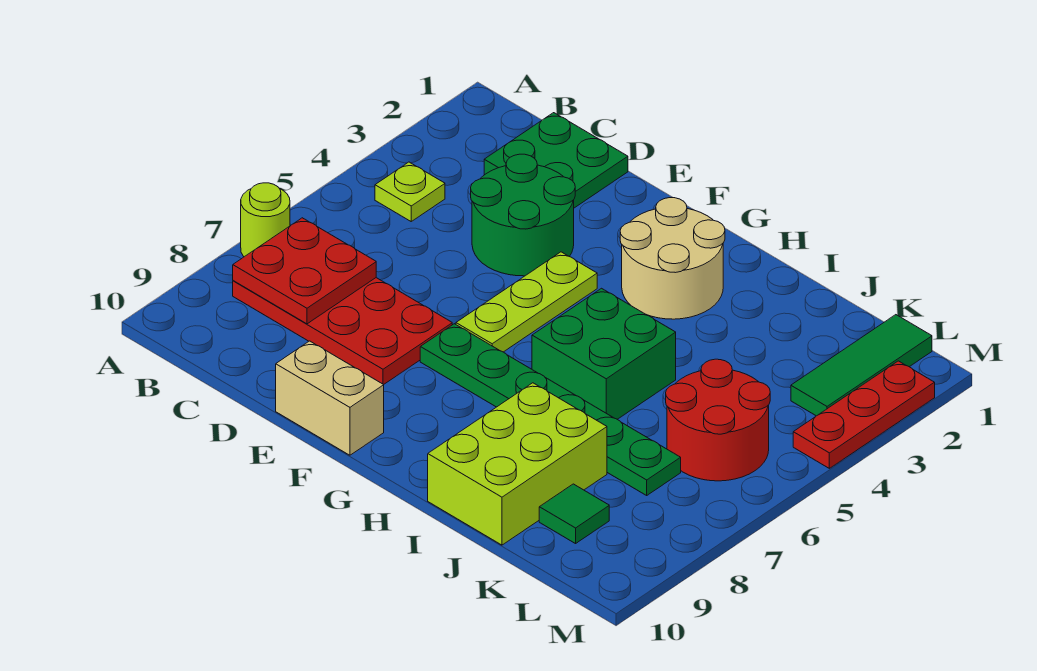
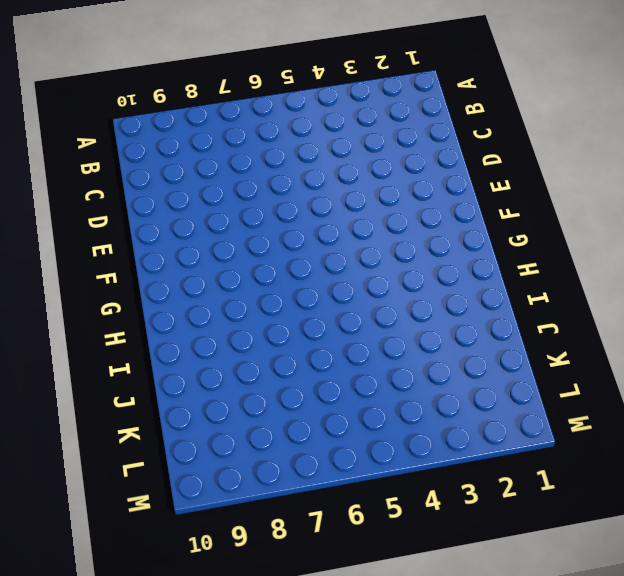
none -> lime 1x1 round brick [241,183,290,257]
none -> lime 1x1 plate [375,162,445,221]
none -> red 2x4 plate [233,278,452,385]

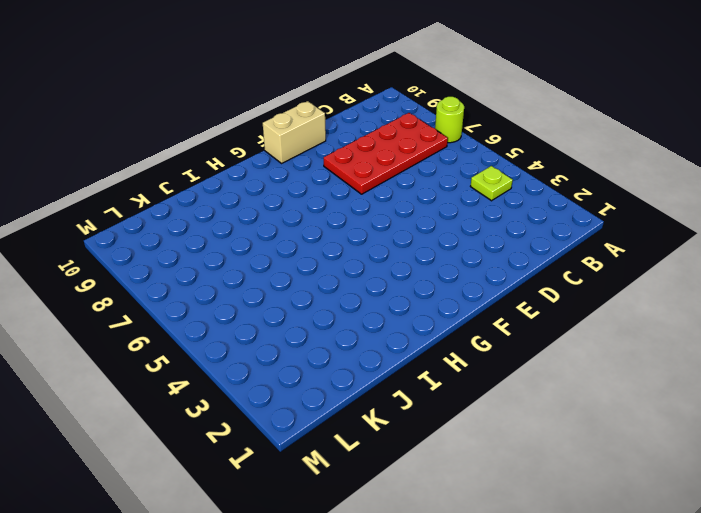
none -> green 2x2 plate [484,113,628,208]
none -> green 2x2 round brick [471,154,575,276]
none -> lime 1x3 plate [456,252,597,352]

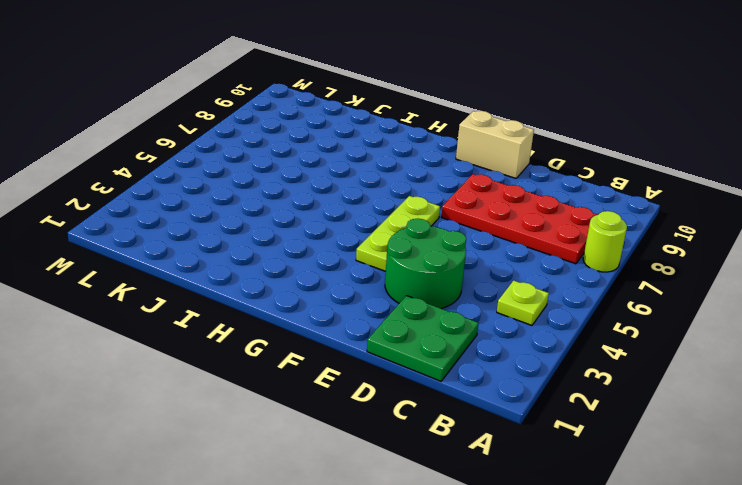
none -> green 1x6 plate [420,324,681,495]
none -> tan 2x2 round brick [620,198,725,319]
none -> green 2x2 brick [532,288,676,419]

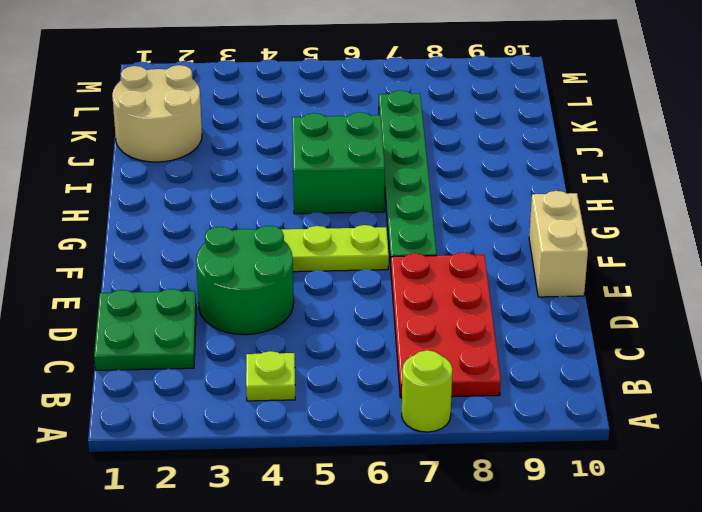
tan 2x2 round brick [112,65,202,162] -> tan 2x2 round brick moved to [620,198,725,319]
none -> lime 2x3 brick [428,383,607,545]
none -> red 2x2 round brick [666,359,770,481]
none -> green 1x1 tile [539,484,609,544]

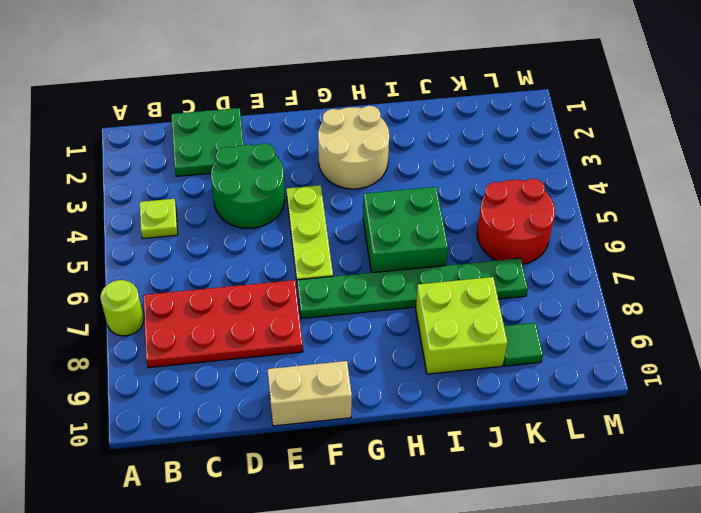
lime 2x2 brick [416,277,508,374] -> lime 2x3 brick [428,383,607,545]
none -> green 1x3 tile [791,315,932,416]
none -> red 1x3 plate [793,361,935,468]
none -> red 2x2 plate [233,218,376,324]

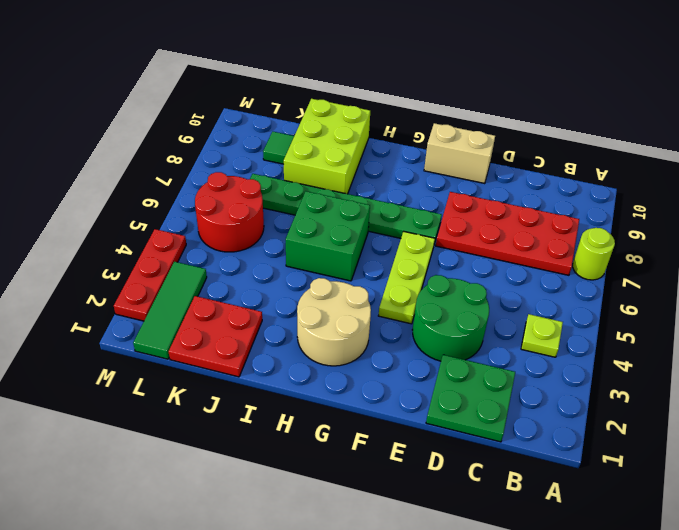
red 2x2 plate [169,296,262,377] -> red 2x2 plate moved to [233,218,376,324]

